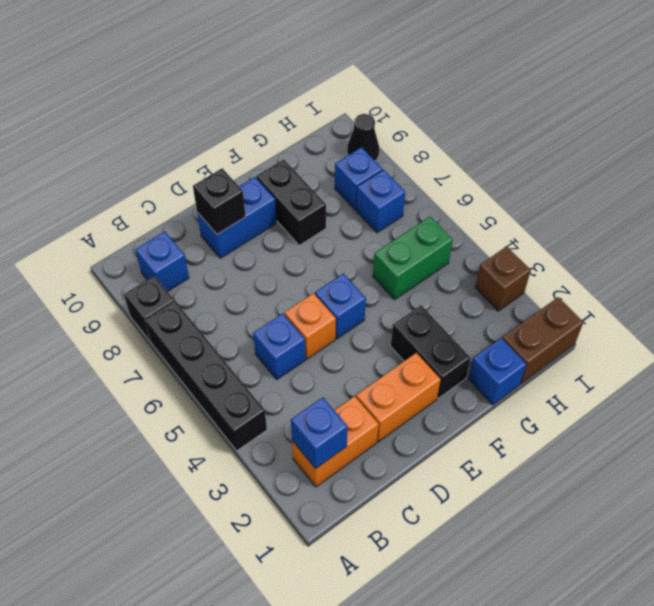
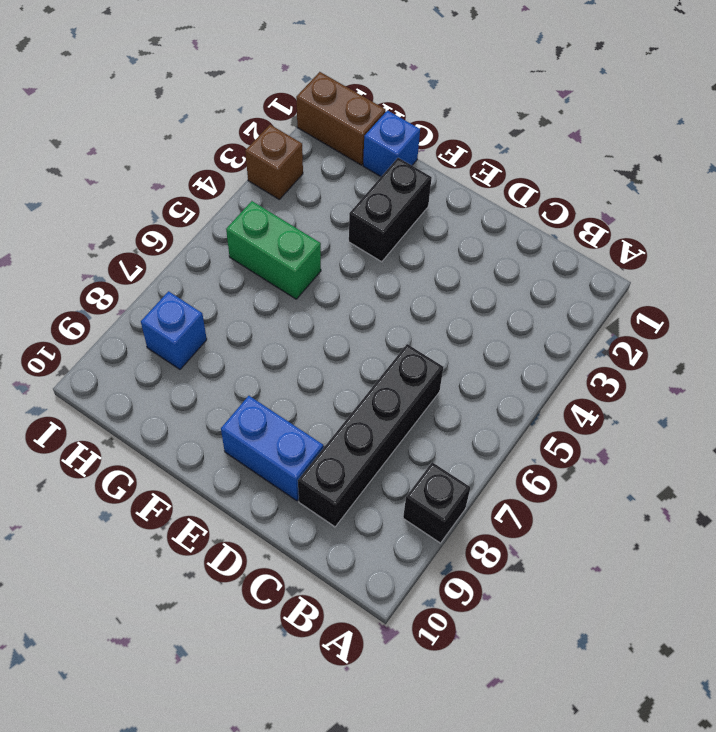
black 1x4 brick [298,344,443,527] -> black 1x4 brick moved to [145,301,267,451]
none -> orange 1x2 brick [292,396,379,487]
none -> blue 1x1 brick [135,232,189,291]
none -> blue 1x1 brick [253,313,306,380]

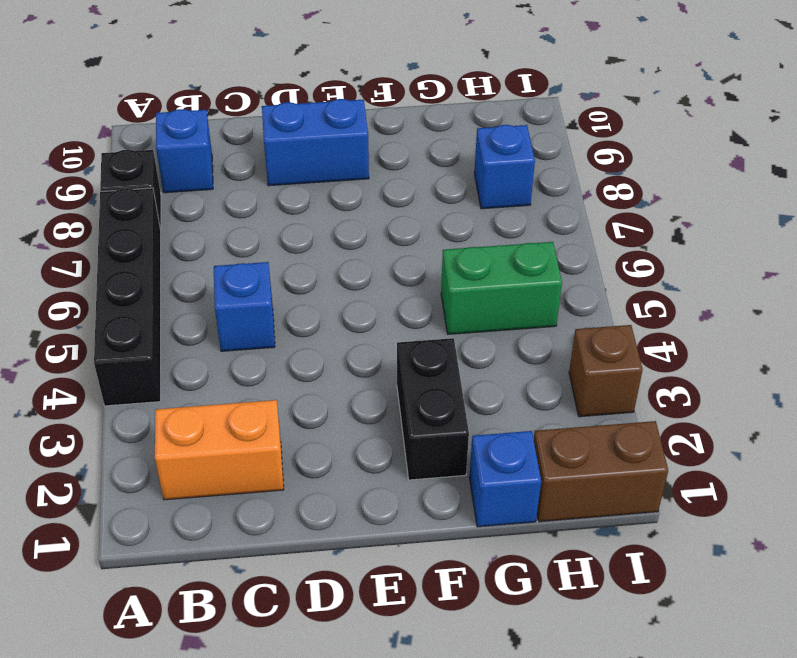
none -> orange 1x2 brick [356,353,441,442]
none -> orange 1x1 brick [284,293,336,359]
none -> blue 1x1 brick [315,274,366,339]

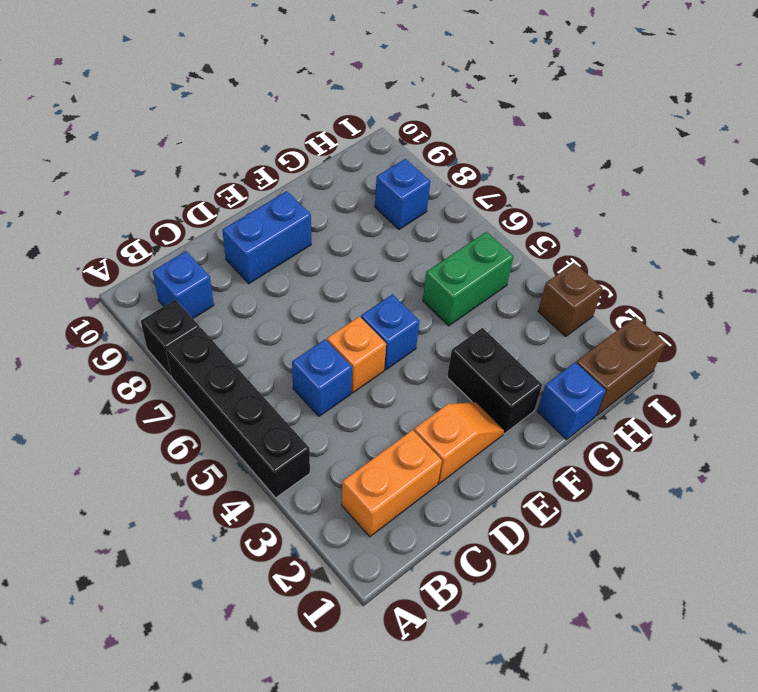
orange 1x2 slope [414,402,504,484] -> orange 1x2 brick [356,353,441,442]
none -> black 1x2 brick [256,159,326,245]
none -> blue 1x1 brick [356,170,405,233]
none -> black 1x1 cone [347,114,380,161]

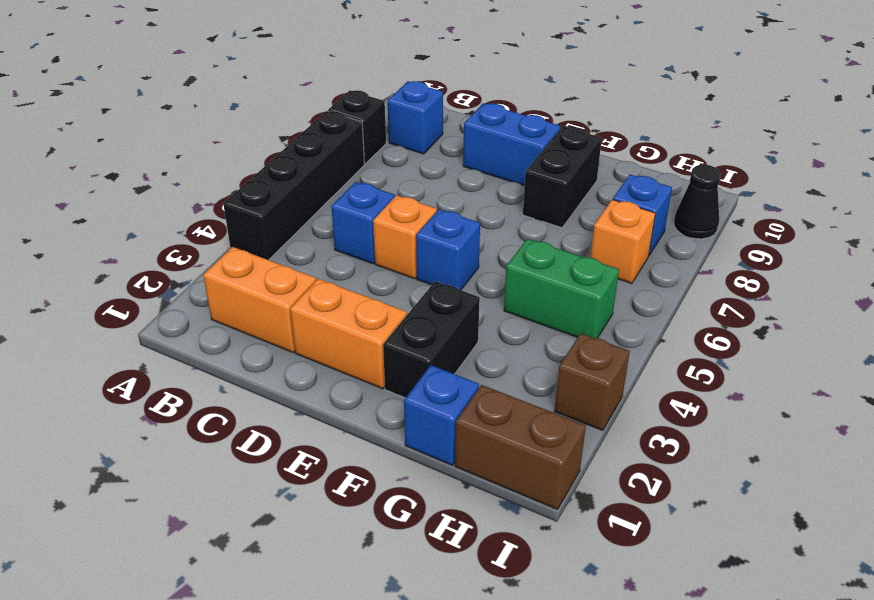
orange 1x1 brick [591,199,655,284] -> blue 1x1 brick [356,170,405,233]
none -> blue 1x1 brick [291,397,348,469]
none -> black 1x1 brick [193,168,246,234]

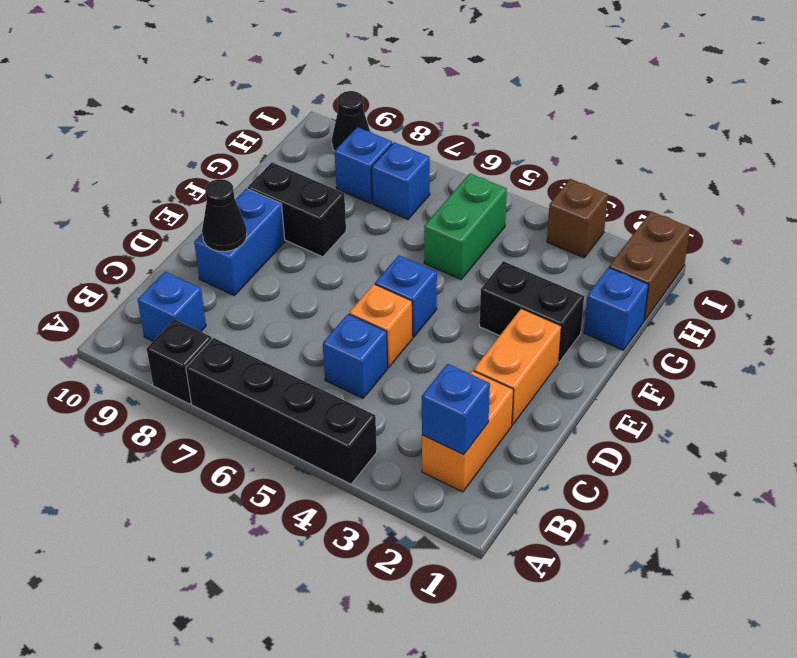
black 1x1 cone [202,179,247,252] -> black 1x1 brick [193,168,246,234]

